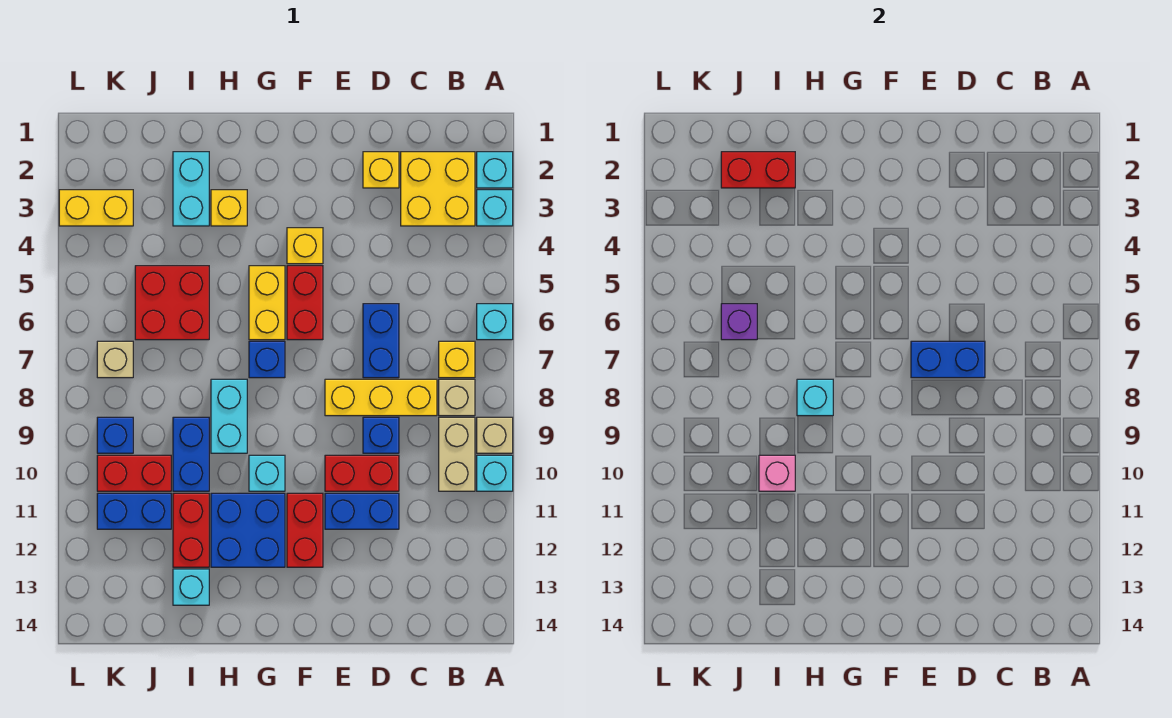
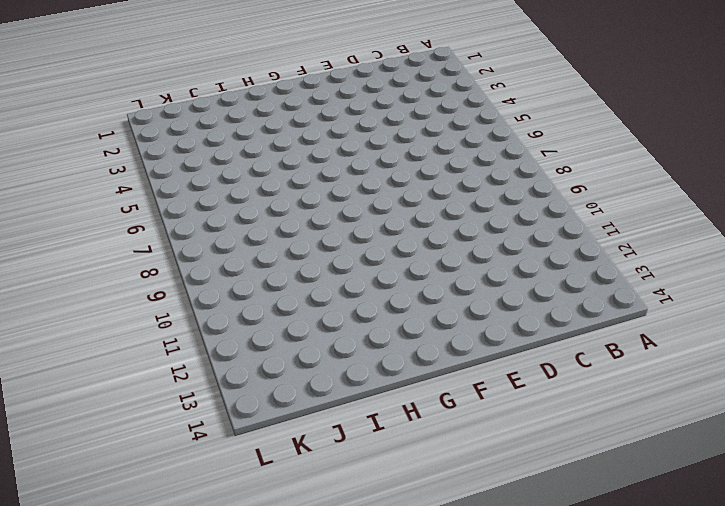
none -> cyan 1x1 brick [477,152,513,188]
none -> cyan 1x1 brick [477,190,513,226]
none -> cyan 1x1 brick [477,304,513,340]
none -> tan 1x1 brick [477,417,513,453]

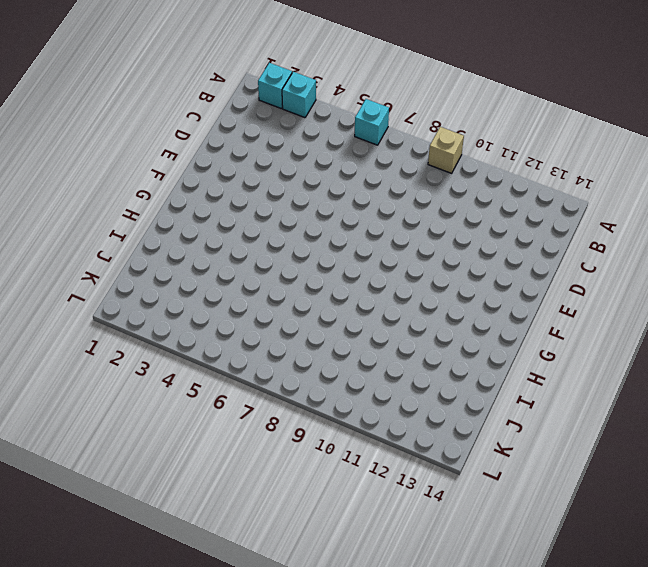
none -> cyan 1x1 brick [477,455,513,491]
none -> yellow 2x2 brick [401,152,475,226]
none -> yellow 1x1 brick [439,341,475,378]
none -> tan 1x1 brick [439,379,475,416]

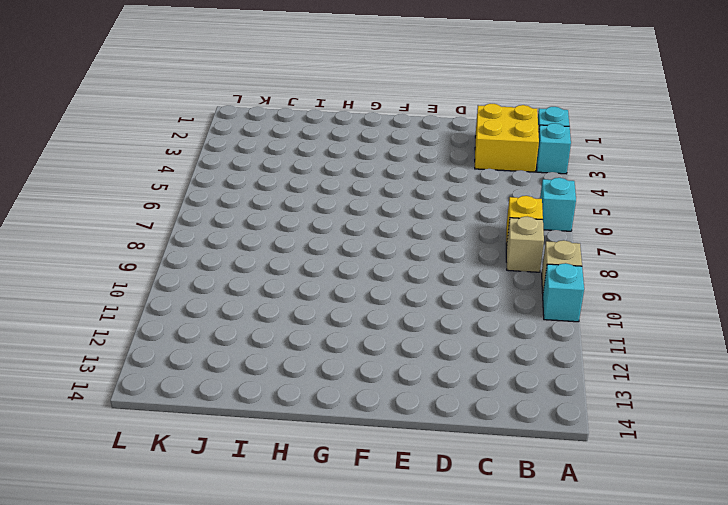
none -> tan 1x2 brick [439,417,475,491]
none -> yellow 1x3 brick [325,379,437,416]
none -> yellow 1x1 brick [363,152,399,188]
none -> blue 1x2 brick [363,304,399,378]

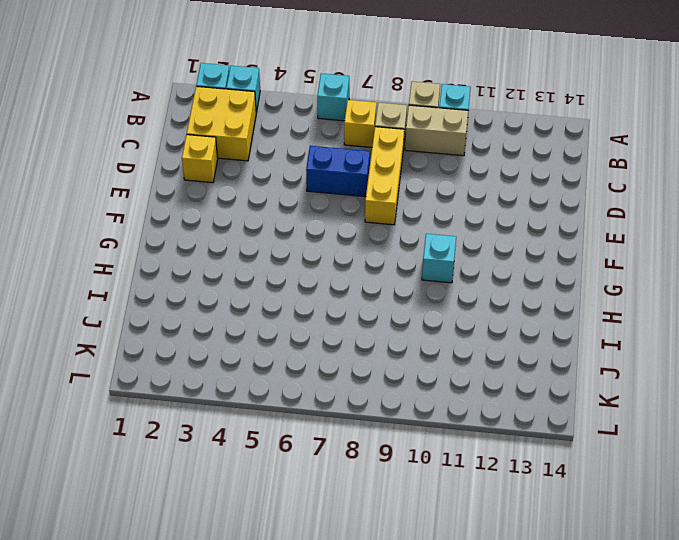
none -> blue 1x1 brick [363,417,399,453]
none -> red 1x2 brick [325,455,399,491]
none -> blue 1x2 brick [325,493,399,529]
none -> yellow 1x1 brick [287,228,323,264]

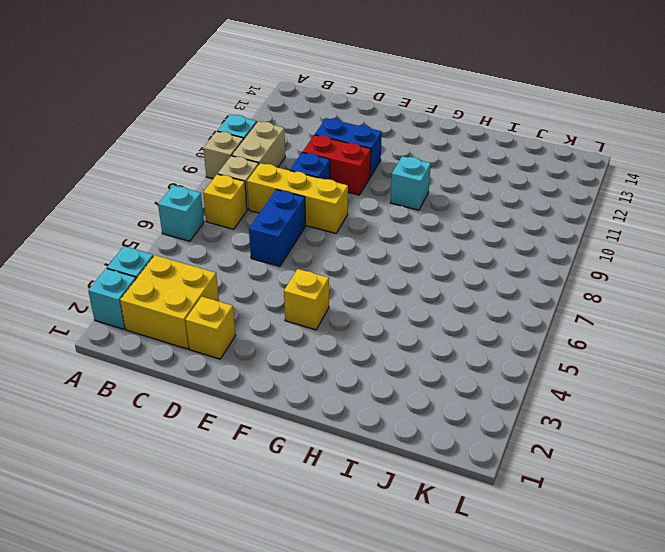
none -> red 1x2 brick [287,266,323,340]
none -> red 1x2 brick [287,493,323,567]
none -> yellow 1x2 brick [249,266,285,340]
none -> blue 1x1 brick [249,341,285,378]

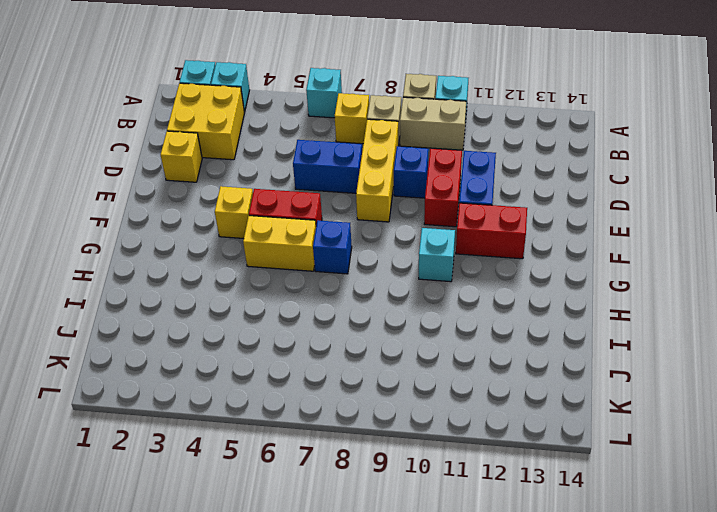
none -> blue 2x2 brick [211,493,285,567]
none -> yellow 1x1 brick [211,190,247,226]
none -> cyan 1x2 brick [211,379,247,453]
none -> cyan 1x2 brick [173,152,209,226]

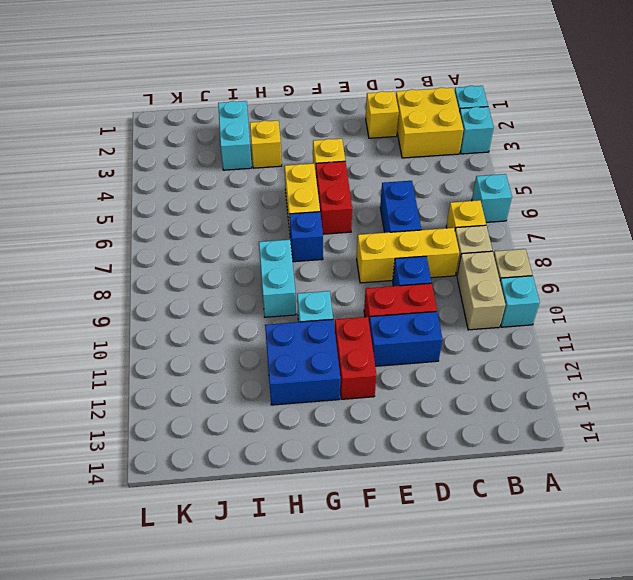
none -> red 2x2 brick [135,266,209,340]
none -> blue 1x2 brick [173,417,209,491]
none -> red 1x2 brick [173,493,209,567]
none -> cyan 1x1 brick [173,569,209,605]

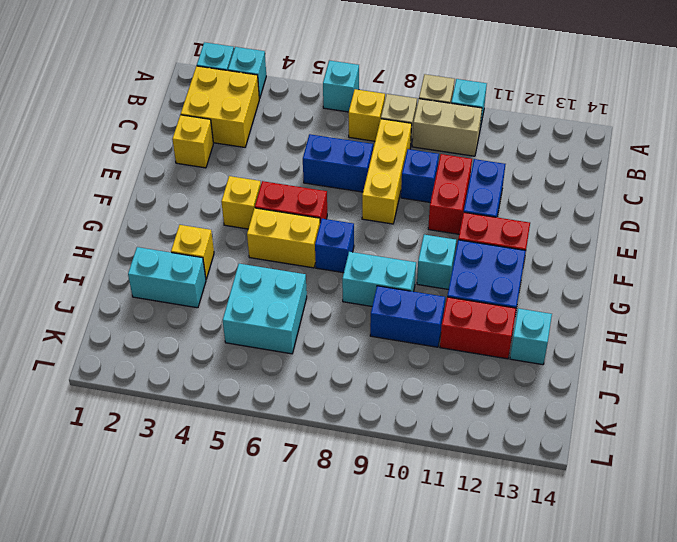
cyan 2x2 brick [223,264,307,354] -> red 2x2 brick [135,266,209,340]
none -> red 1x2 brick [97,455,171,491]
none -> blue 1x2 brick [97,493,171,529]
none -> yellow 1x2 brick [59,190,133,226]
none -> tan 1x1 brick [97,341,133,378]

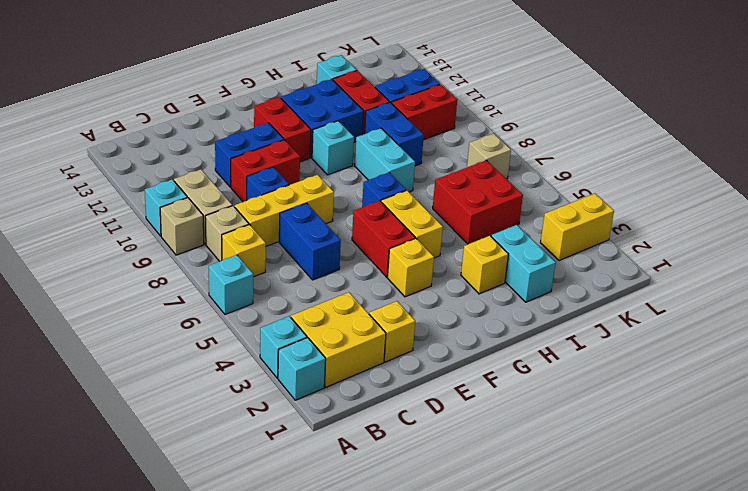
none -> blue 1x1 brick [97,417,133,453]
none -> blue 1x2 brick [911,341,985,378]
none -> cyan 1x1 brick [797,379,833,416]
none -> red 1x2 brick [721,152,795,188]

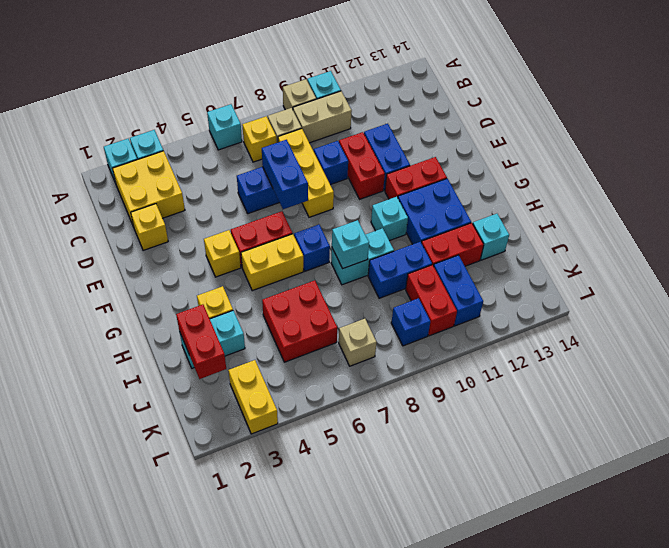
none -> pink 1x1 brick [759,455,795,491]
none -> purple 1x1 brick [721,304,757,340]

